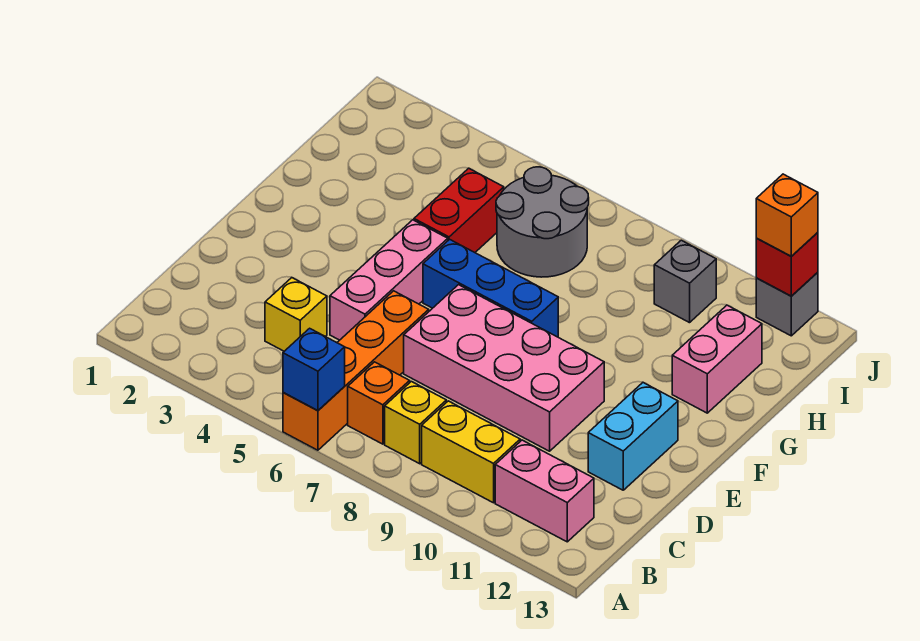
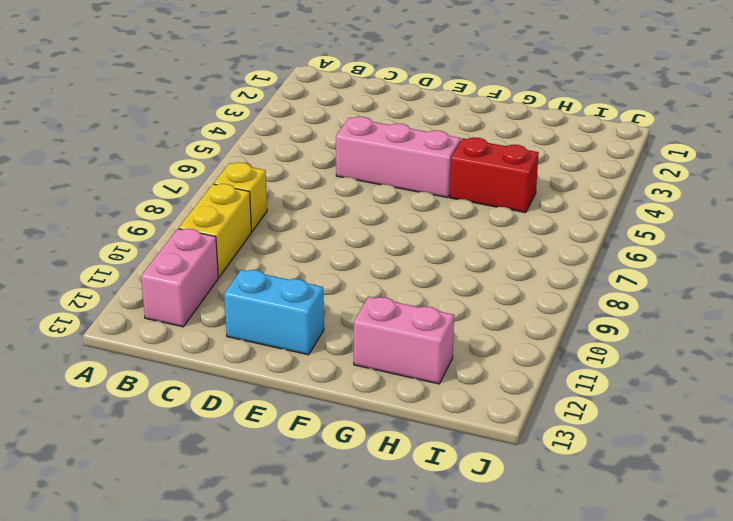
none -> orange 1x4 brick [283,291,429,450]
none -> orange 1x1 brick [348,362,410,444]
none -> yellow 1x1 brick [265,278,327,351]

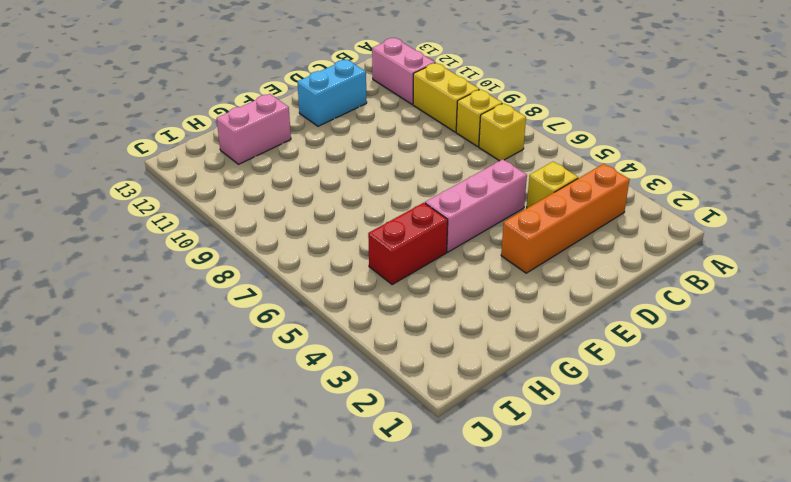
orange 1x4 brick [501,164,630,273] -> orange 1x4 brick moved to [283,291,429,450]
yellow 1x1 brick [479,103,526,161] -> orange 1x1 brick [348,362,410,444]
none -> pink 2x4 brick [404,285,604,451]
none -> blue 1x3 brick [423,239,558,337]
none -> grey 2x2 round brick [496,167,589,277]

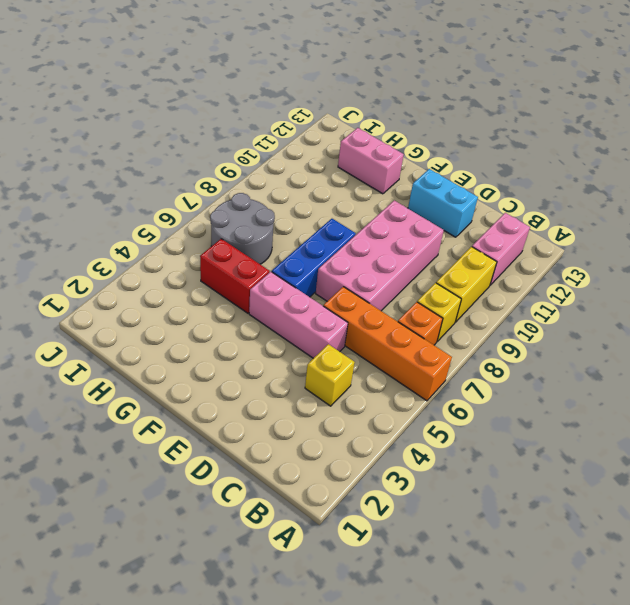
none -> grey 1x1 brick [654,240,716,323]
none -> grey 1x1 brick [756,272,818,336]
none -> blue 1x1 brick [283,328,345,410]

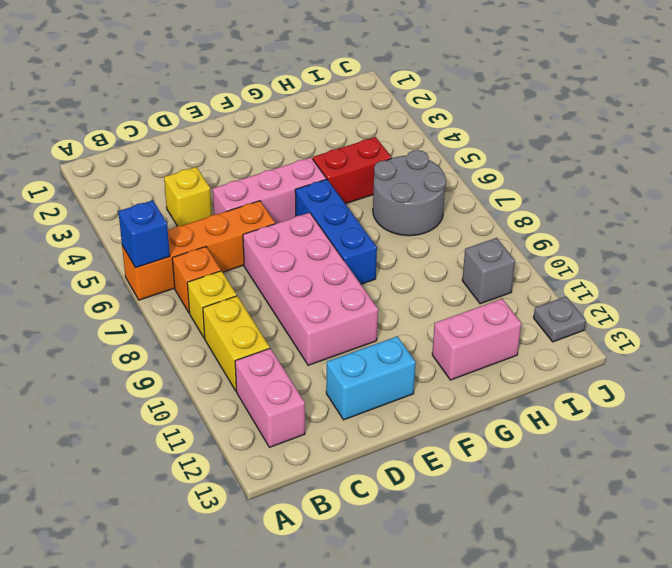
grey 1x1 plate [534,297,586,342] -> grey 1x1 brick [756,272,818,336]
none -> red 1x1 brick [756,232,818,296]
none -> orange 1x1 brick [756,174,818,256]

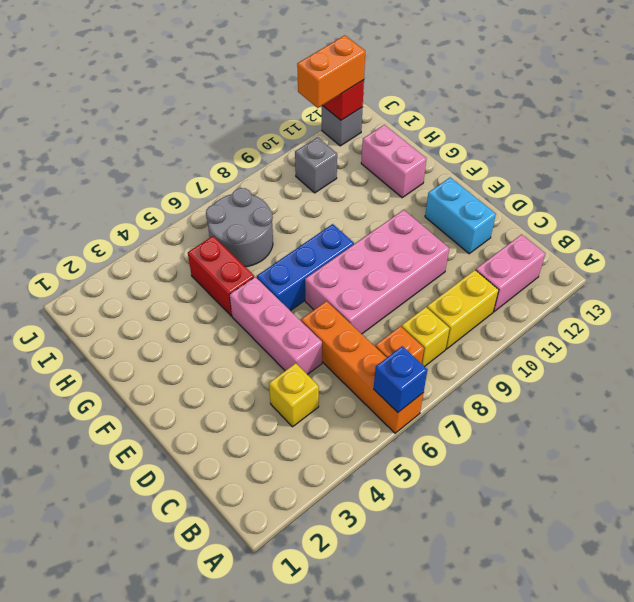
orange 1x2 brick [297,35,365,108] -> orange 1x1 brick [756,174,818,256]

